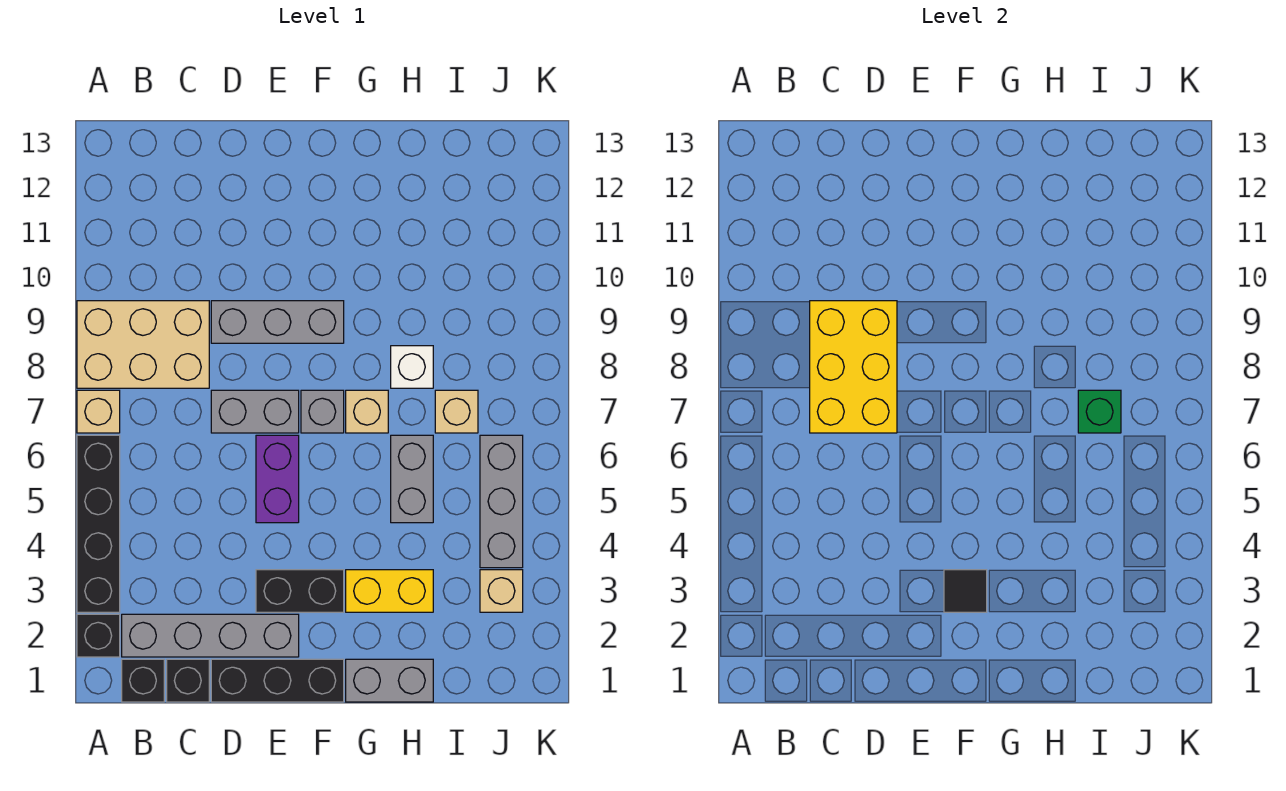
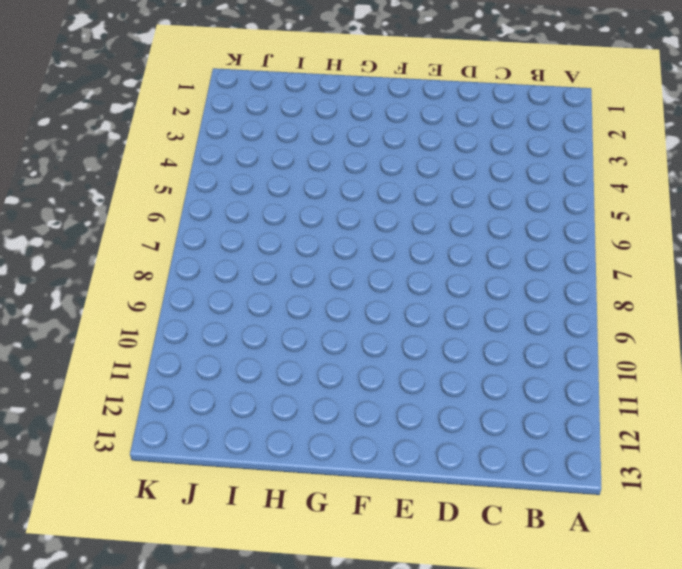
none -> black 1x1 brick [77,614,120,657]
none -> black 1x4 brick [77,435,120,612]
none -> tan 1x1 brick [77,390,120,433]

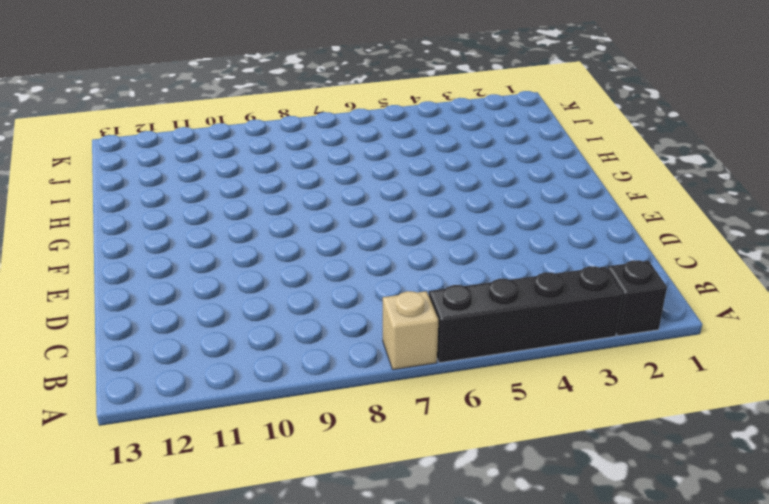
none -> tan 2x3 brick [77,301,209,388]
none -> black 1x1 brick [122,659,164,702]
none -> grey 1x4 brick [122,614,299,657]

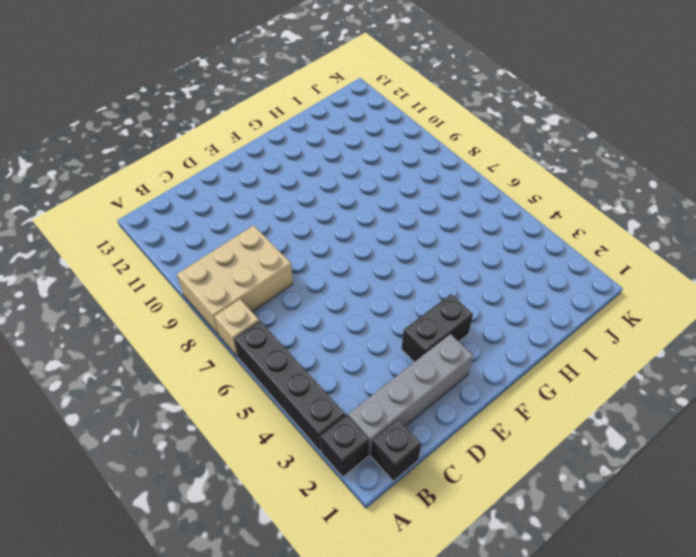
none -> black 1x1 brick [167,659,209,702]
none -> black 1x3 brick [211,659,344,702]
none -> grey 1x2 brick [211,390,299,433]

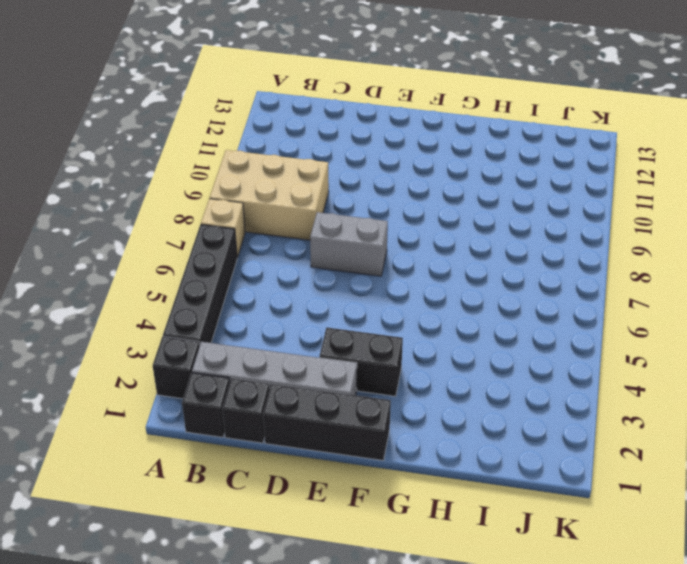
none -> grey 1x3 brick [211,301,344,343]
none -> purple 1x2 brick [256,435,299,523]
none -> grey 1x1 brick [301,390,344,433]

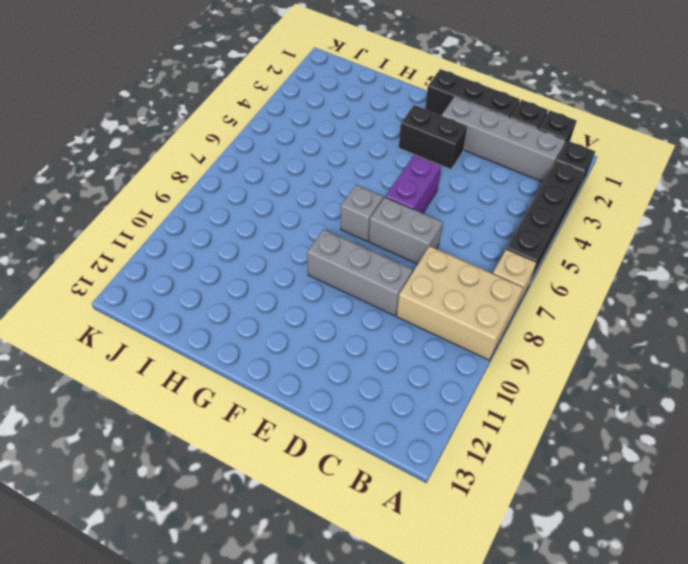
none -> grey 1x2 brick [346,659,433,702]
none -> yellow 1x2 brick [346,570,433,612]
none -> tan 1x1 brick [346,390,388,433]

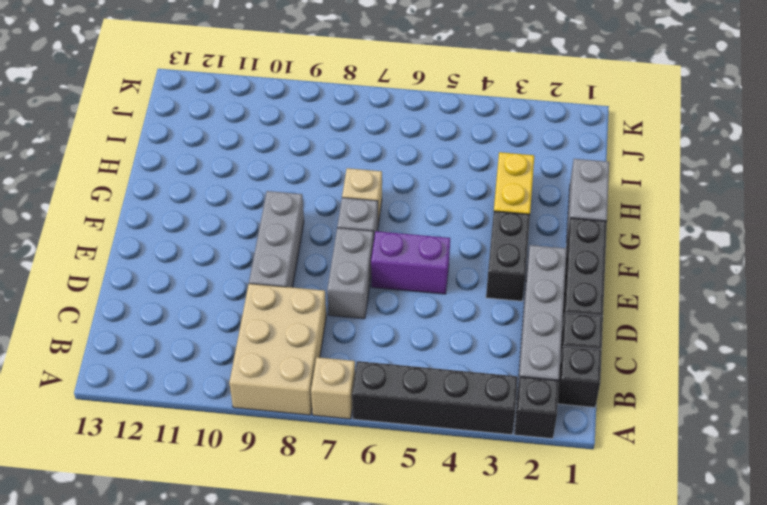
none -> grey 1x2 brick [391,435,433,523]
none -> white 1x1 brick [391,346,433,388]
none -> tan 1x1 brick [435,390,478,433]

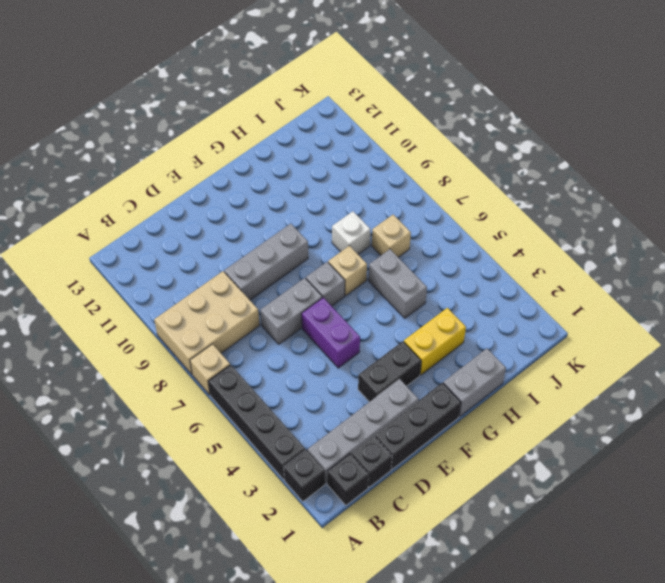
none -> tan 1x1 brick [480,570,523,612]
none -> grey 1x3 brick [480,435,523,568]
none -> yellow 2x3 brick [810,301,897,433]

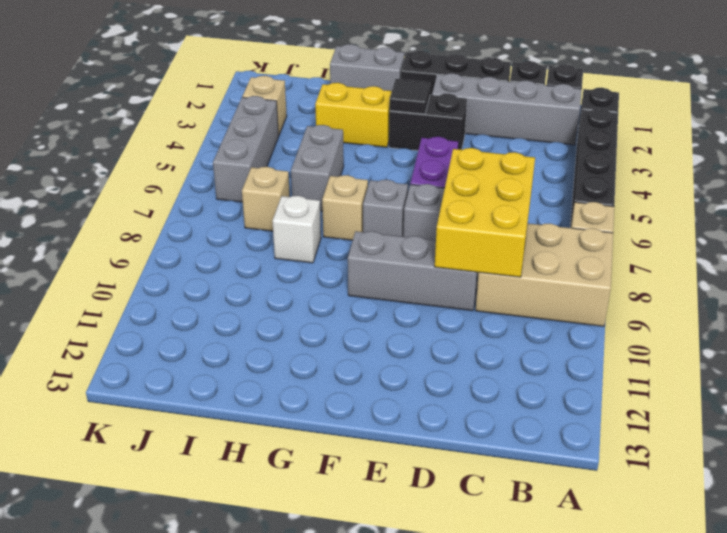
none -> green 1x1 brick [1078,390,1121,433]

